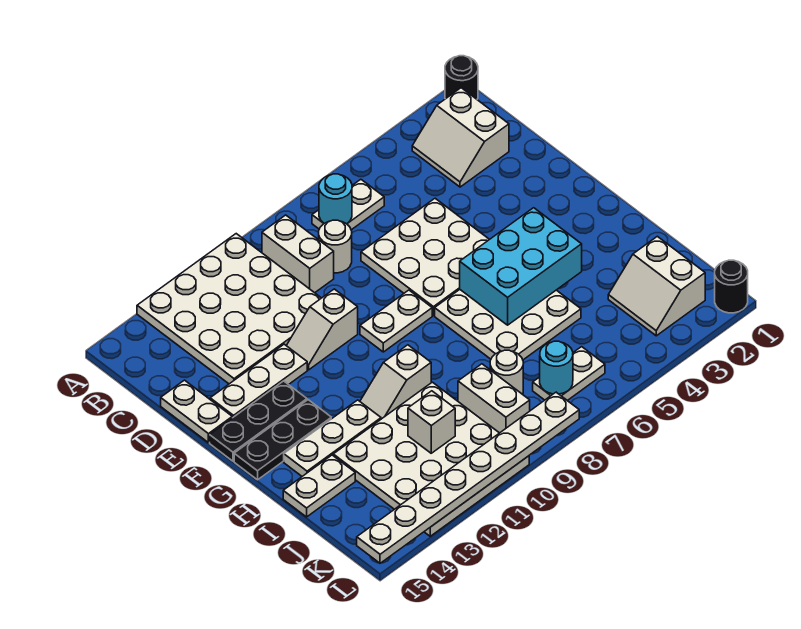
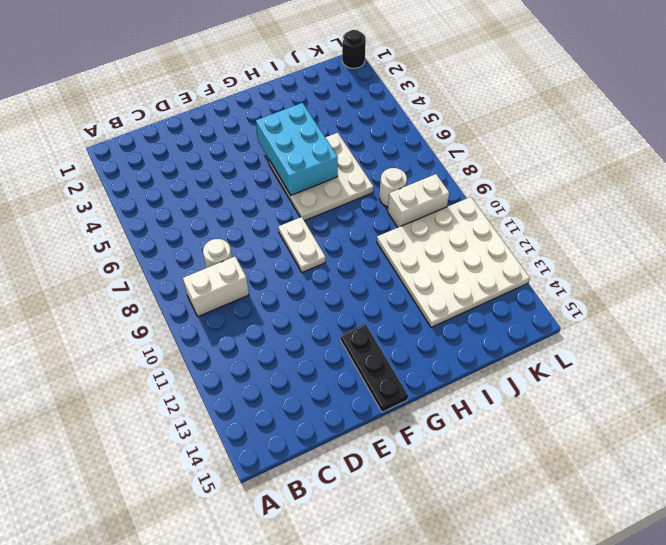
none -> black 1x1 round brick [445,56,478,99]
none -> white 4x4 plate [137,234,321,384]
none -> white 2x2 slope [412,88,509,187]

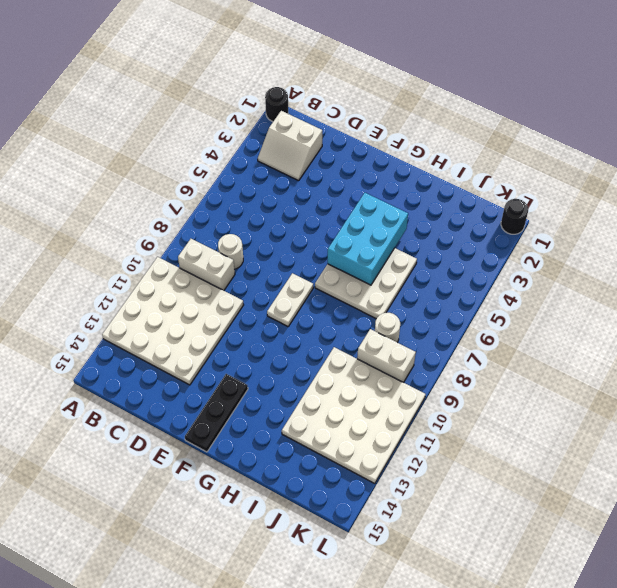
none -> white 1x2 plate [312,179,384,230]
none -> white 3x3 plate [361,198,489,316]
none -> white 1x2 plate [161,380,232,443]

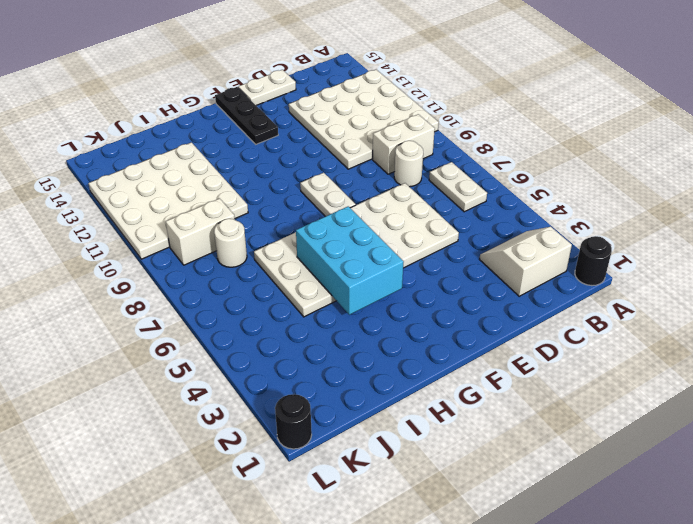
none -> white 1x2 slope [286,289,358,370]
none -> white 1x3 plate [210,344,307,418]
none -> black 1x3 plate [234,400,331,480]

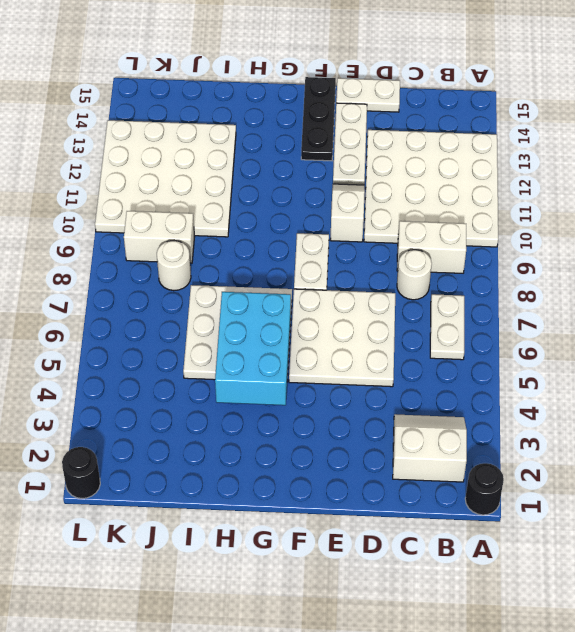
none -> black 1x3 plate [234,400,331,480]
none -> white 1x2 slope [360,345,431,419]
none -> white 1x3 plate [284,400,381,476]

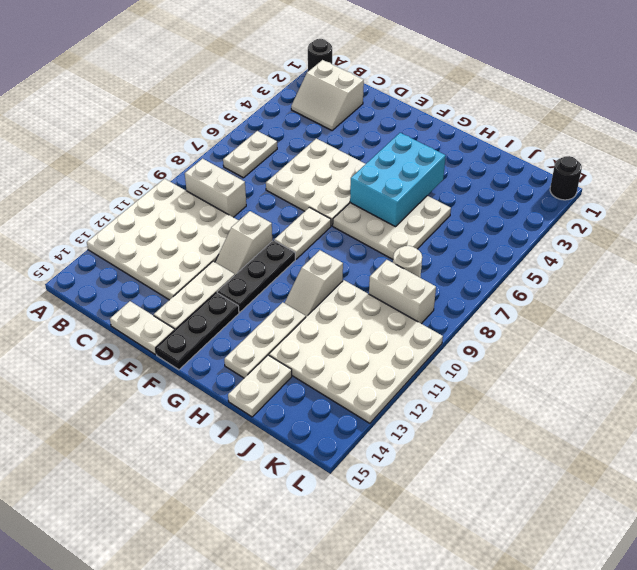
black 1x3 plate [217,240,295,312] -> black 1x3 plate moved to [234,400,331,480]
none -> white 1x1 round brick [319,220,352,273]
none -> white 2x2 slope [608,236,705,336]
none -> white 1x2 plate [533,347,605,401]

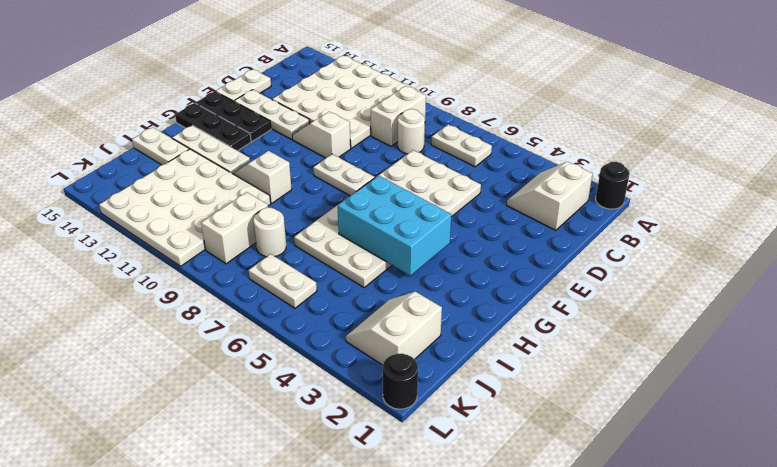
none -> cyan 1x1 round brick [319,174,352,224]
none -> white 1x1 brick [408,391,455,453]
none -> cyan 1x1 round brick [540,341,573,394]

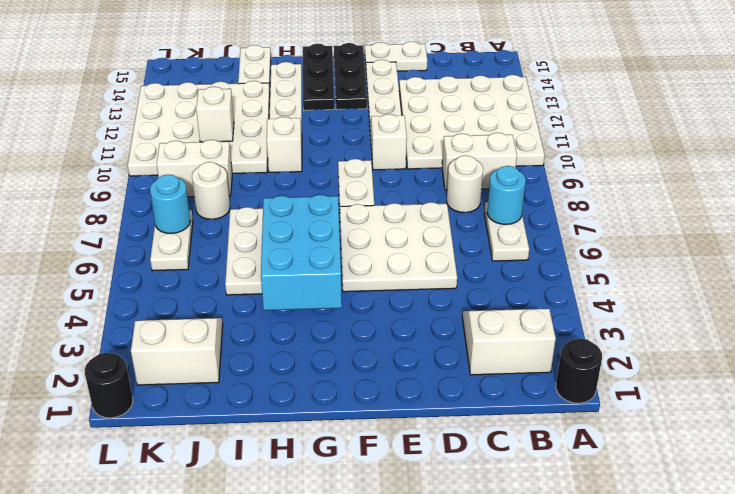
none -> white 1x8 plate [357,392,579,563]

